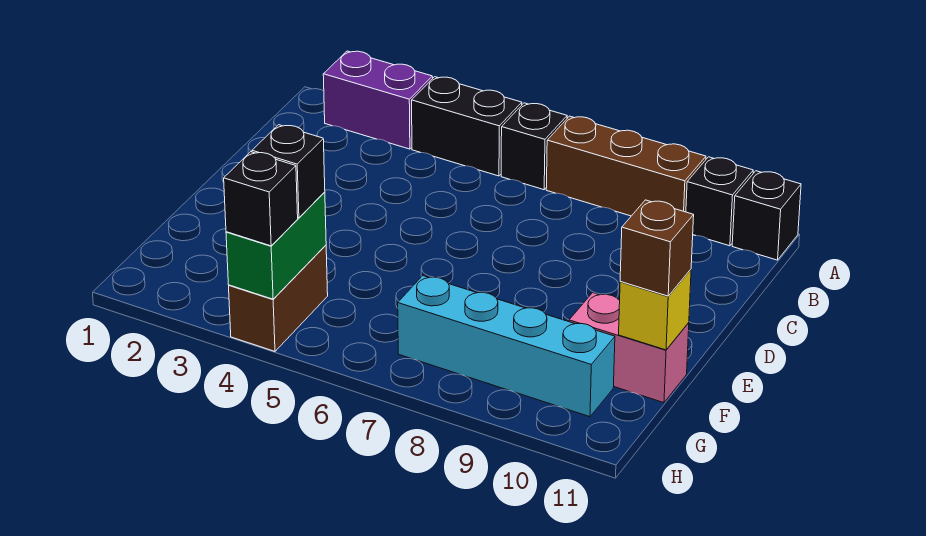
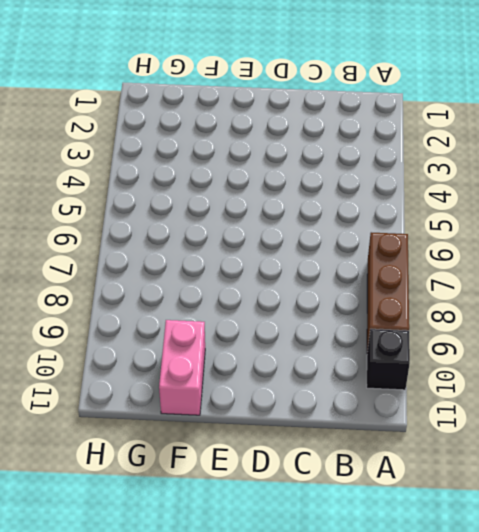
none -> purple 1x2 brick [323,51,433,149]
none -> black 1x2 brick [412,77,522,176]
none -> black 1x1 brick [501,103,567,190]

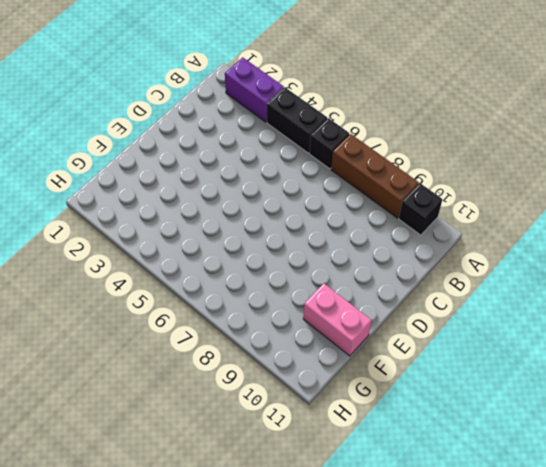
none -> black 1x1 brick [732,171,801,260]
none -> brown 1x2 brick [229,245,328,351]
none -> cyan 1x4 brick [398,276,615,417]

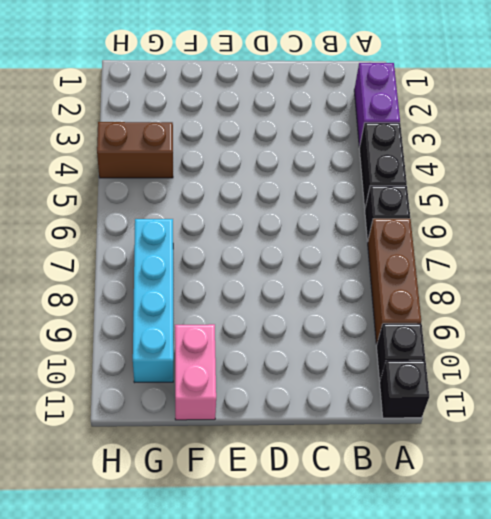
none -> yellow 1x1 brick [619,269,691,350]
none -> green 1x2 brick [226,192,326,299]
none -> brown 1x1 brick [620,200,694,296]

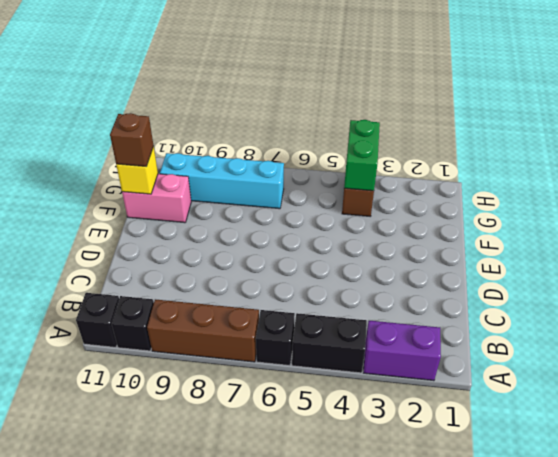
none -> black 1x1 brick [252,125,325,218]
none -> black 1x1 brick [224,152,298,246]

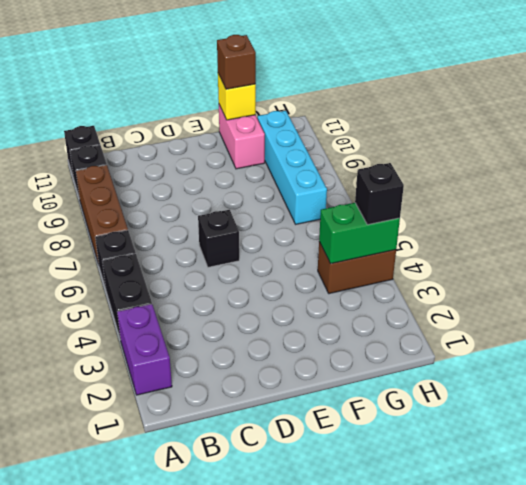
black 1x1 brick [198,210,239,267] -> black 1x1 brick moved to [252,125,325,218]

